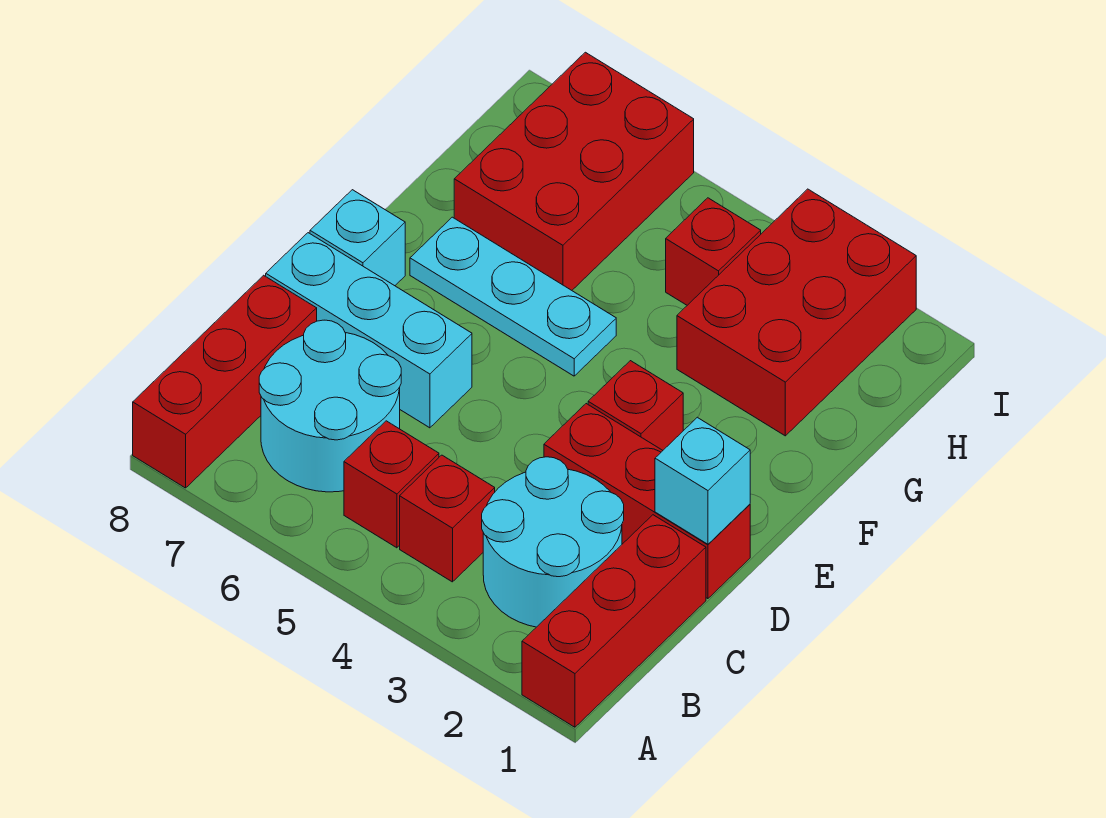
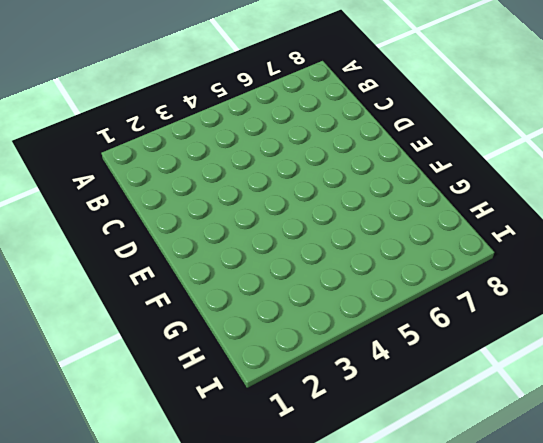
none -> red 1x3 brick [522,515,706,727]
none -> red 1x3 brick [133,275,317,488]
none -> cyan 2x2 round brick [482,457,624,627]

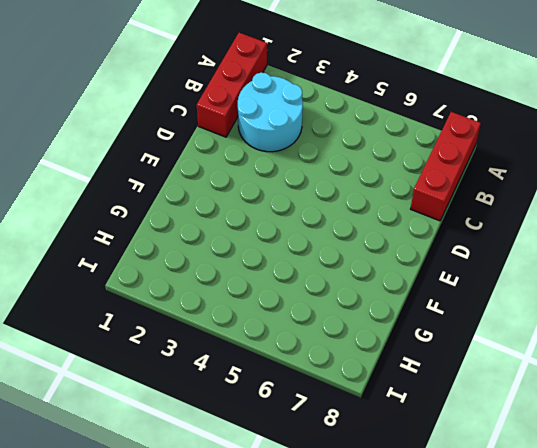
none -> red 1x1 brick [400,455,495,582]
none -> red 1x1 brick [344,421,439,548]
none -> cyan 2x2 round brick [259,320,401,492]

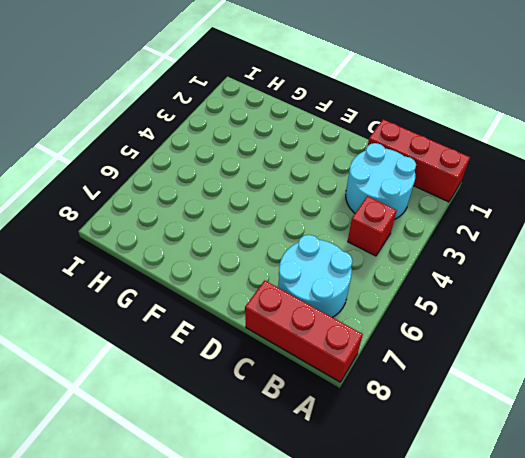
none -> red 1x1 brick [344,421,439,548]
none -> red 1x3 brick [544,404,750,599]
none -> cyan 1x3 brick [266,233,472,428]

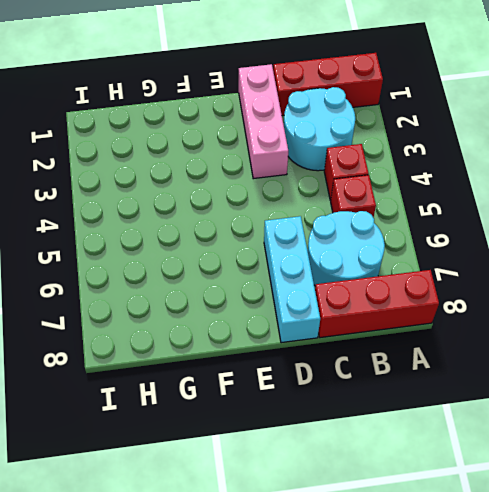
pink 1x3 brick [239,64,288,179] -> red 1x3 brick [544,404,750,599]
none -> red 1x1 brick [588,361,683,450]
none -> cyan 1x1 brick [310,190,405,286]
none -> cyan 1x3 plate [410,217,616,376]

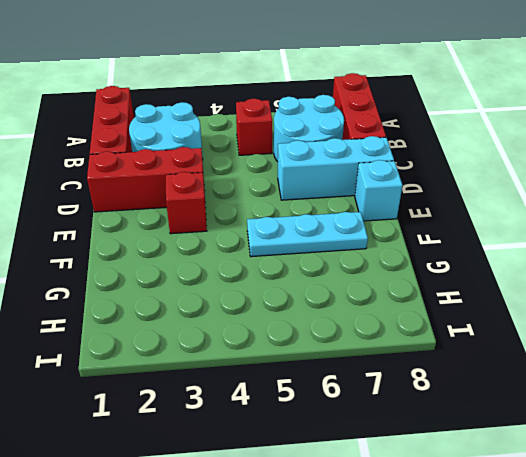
none -> red 1x1 brick [400,455,495,582]
none -> red 2x3 brick [677,189,916,436]
none -> red 2x3 brick [454,52,694,290]

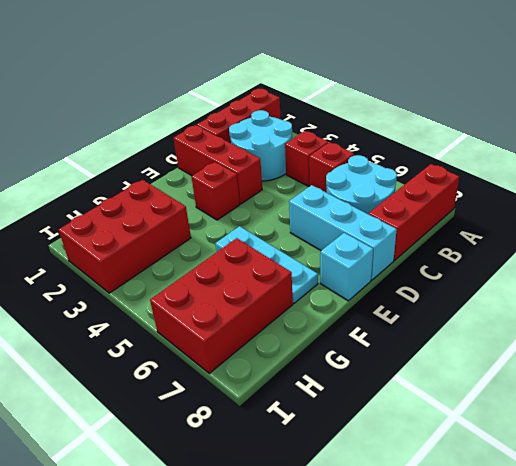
none -> red 1x1 brick [666,198,761,305]
none -> cyan 1x1 brick [655,417,750,544]

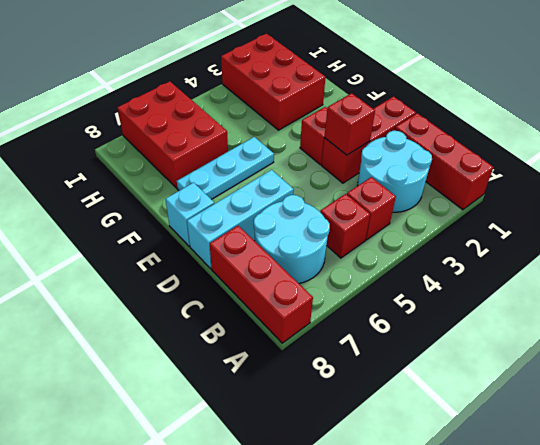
red 1x1 brick [324,93,375,155] -> red 1x1 brick moved to [666,198,761,305]
none -> cyan 1x1 brick [655,417,750,544]

